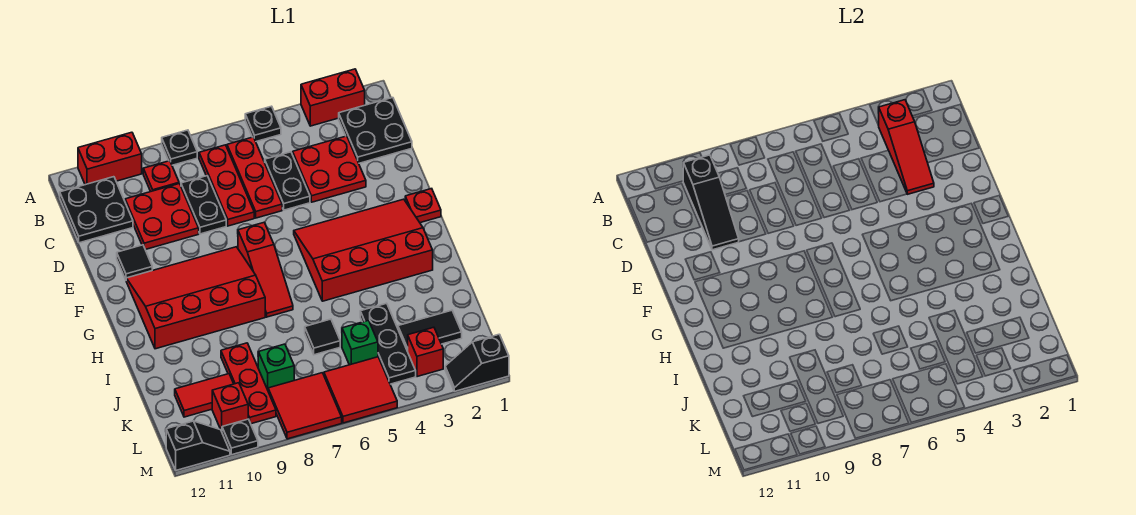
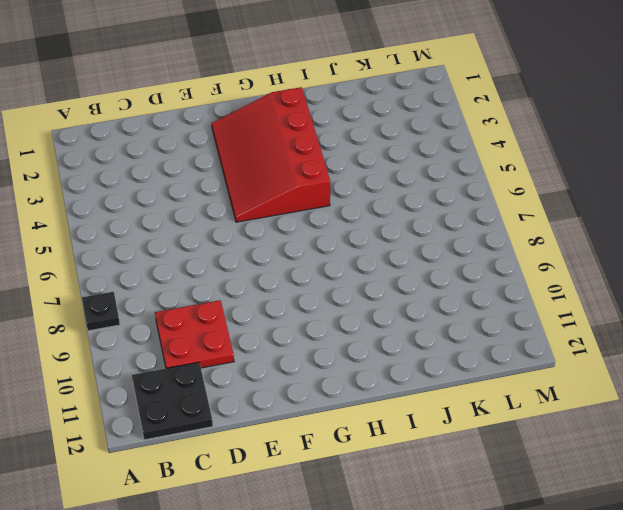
none -> red 1x2 brick [301,69,365,126]
none -> black 1x1 plate [245,106,281,141]
none -> red 1x2 brick [78,132,142,185]
none -> black 2x2 plate [339,98,412,163]

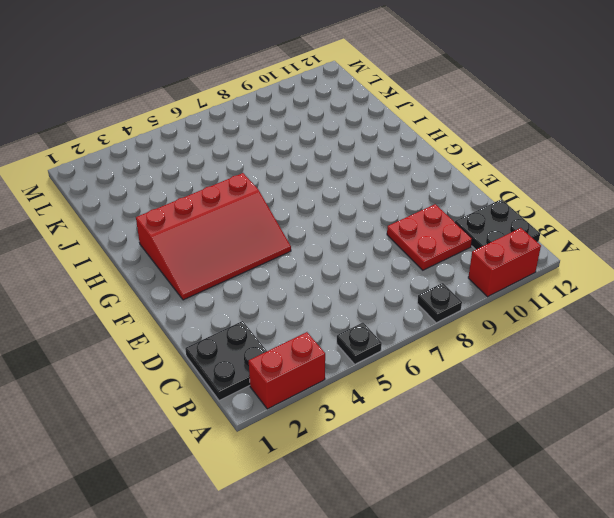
none -> red 1x3 plate [227,137,282,218]
none -> red 1x3 plate [199,145,254,226]
none -> red 1x1 plate [143,161,179,192]
none -> red 2x2 plate [293,136,366,202]

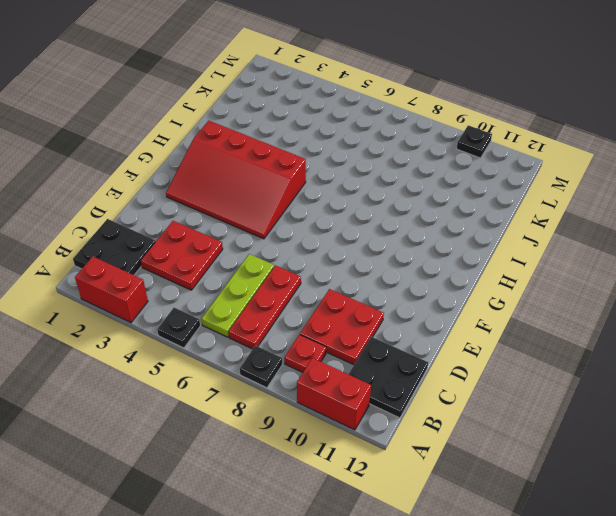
lime 1x3 plate [202,254,274,337] -> red 1x3 plate [227,137,282,218]
none -> black 1x2 plate [265,152,310,210]
none -> black 1x2 plate [181,176,226,234]
none -> black 1x1 tile [117,245,152,280]
none -> red 1x1 plate [405,189,441,223]

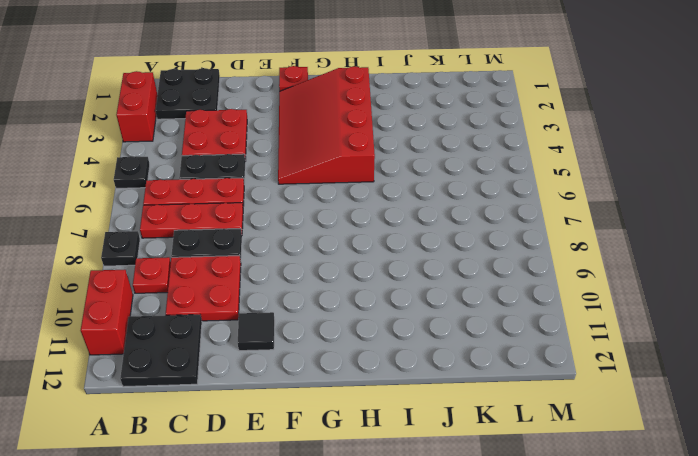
none -> red 1x3 slope [238,223,293,317]
none -> red 3x4 slope [126,247,265,349]
none -> black 1x3 plate [360,303,416,384]
none -> black 1x1 tile [305,319,340,355]

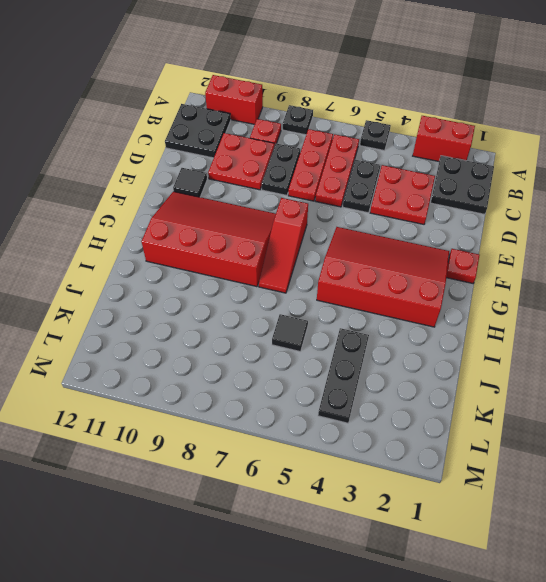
none -> red 1x3 plate [221,343,276,424]
none -> black 1x2 tile [398,310,462,351]
none -> green 1x1 brick [342,320,378,365]
none -> green 1x1 brick [258,344,294,390]

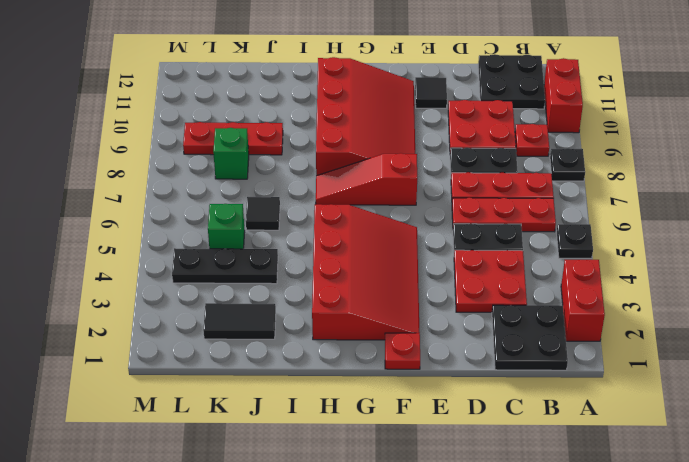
black 1x2 tile [203,303,276,339] -> black 1x2 tile turned to [398,310,462,351]
none -> red 1x2 tile [175,374,234,417]
none -> red 1x1 brick [408,327,443,377]
none -> red 2x2 tile [324,357,397,423]
none -> red 2x2 tile [268,373,342,439]

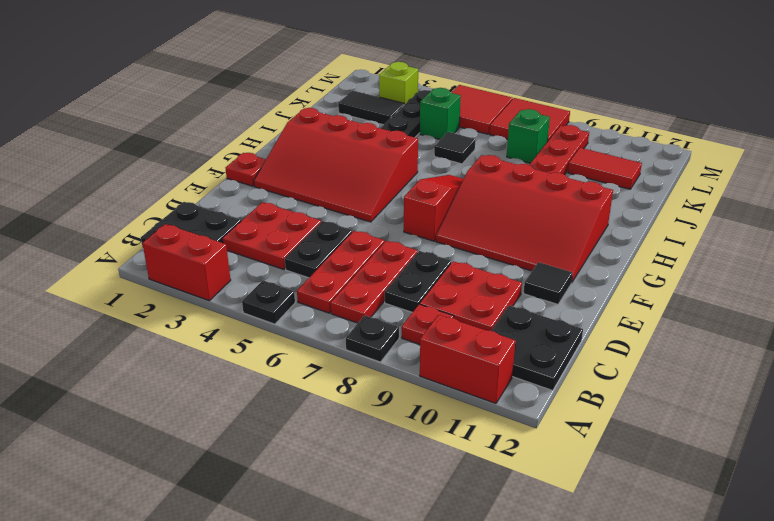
lime 1x1 brick [379,62,418,105] -> red 1x1 brick [408,327,443,377]
none -> red 1x1 brick [212,383,248,431]
none -> black 1x2 slope [445,334,509,391]
none -> black 1x1 plate [222,419,258,455]
none -> black 1x2 slope [166,421,230,470]

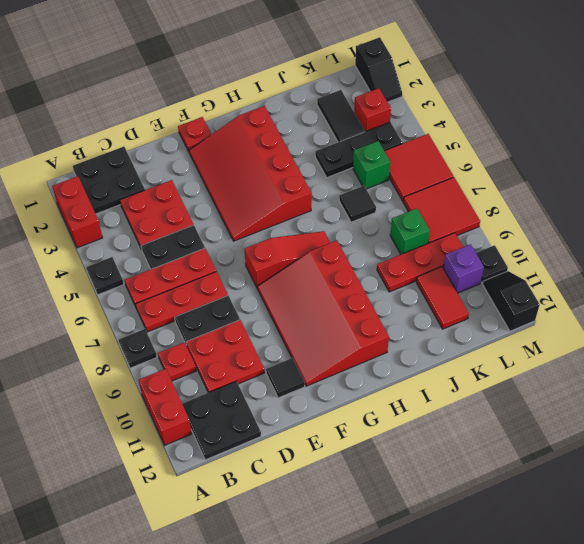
purple 1x1 brick [443,244,484,293] -> red 1x1 brick [212,383,248,431]
none -> red 1x3 slope [879,100,934,194]
none -> black 1x3 slope [683,155,739,250]

